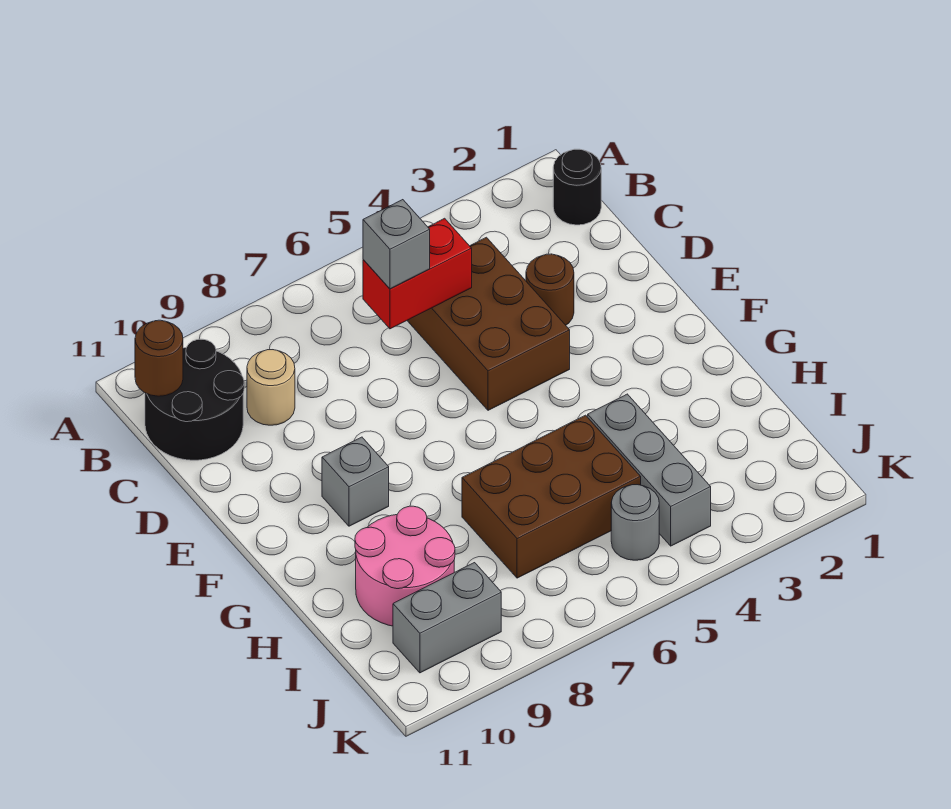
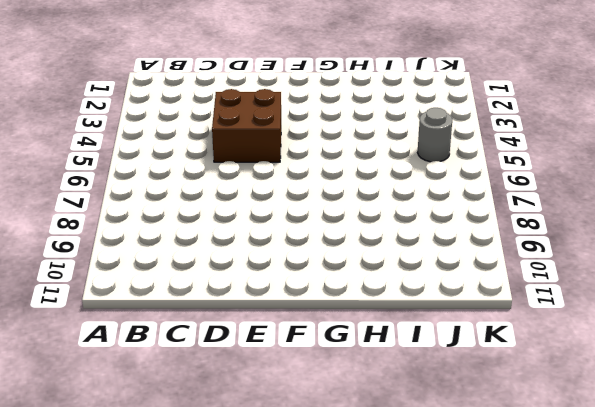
brown 2x2 brick [212,89,281,162] -> brown 2x3 brick [407,237,570,410]
none -> black 1x1 round brick [553,149,601,225]
none -> black 2x2 round brick [145,339,244,460]
none -> tan 1x1 round brick [247,350,295,425]

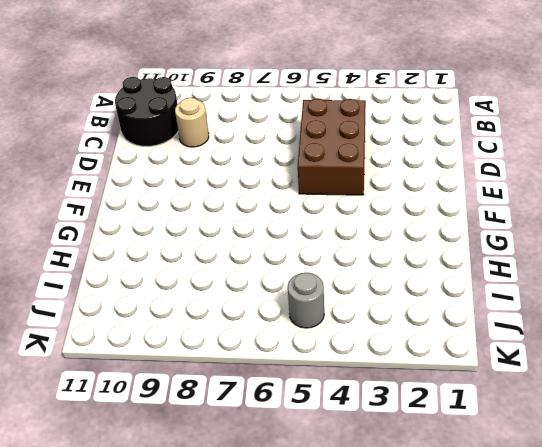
none -> black 1x1 round brick [553,149,601,225]
none -> brown 1x1 round brick [526,254,574,325]
none -> grey 1x1 brick [322,437,389,526]

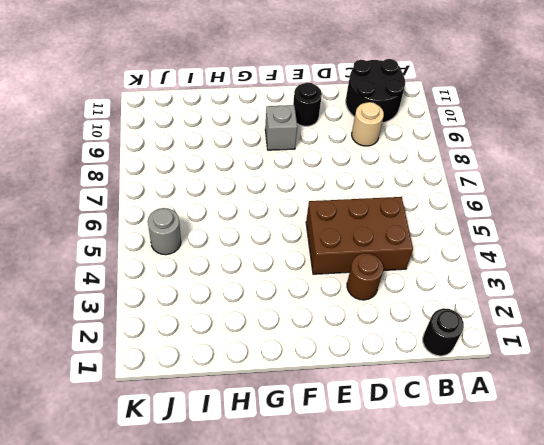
black 1x1 round brick [293,83,322,126] -> none
none -> grey 1x3 brick [588,394,711,546]
none -> brown 2x3 brick [462,415,641,578]
none -> pink 2x2 round brick [355,506,455,626]

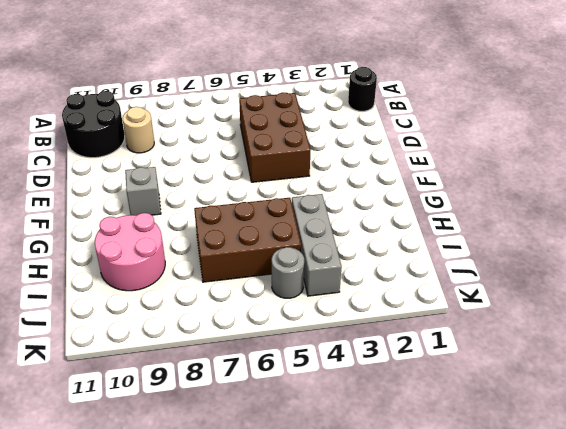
none -> brown 1x1 round brick [526,254,574,325]
none -> grey 1x2 brick [393,563,501,673]
none -> brown 1x1 round brick [135,320,183,396]

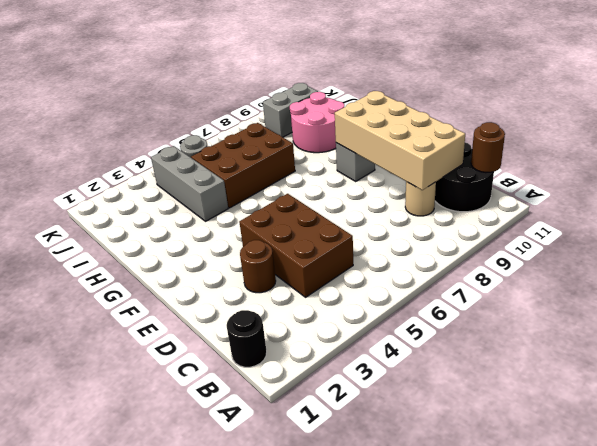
tan 2x4 brick [335,91,465,190] -> none
none -> red 1x2 brick [363,218,472,329]
none -> grey 1x1 brick [363,200,430,289]

